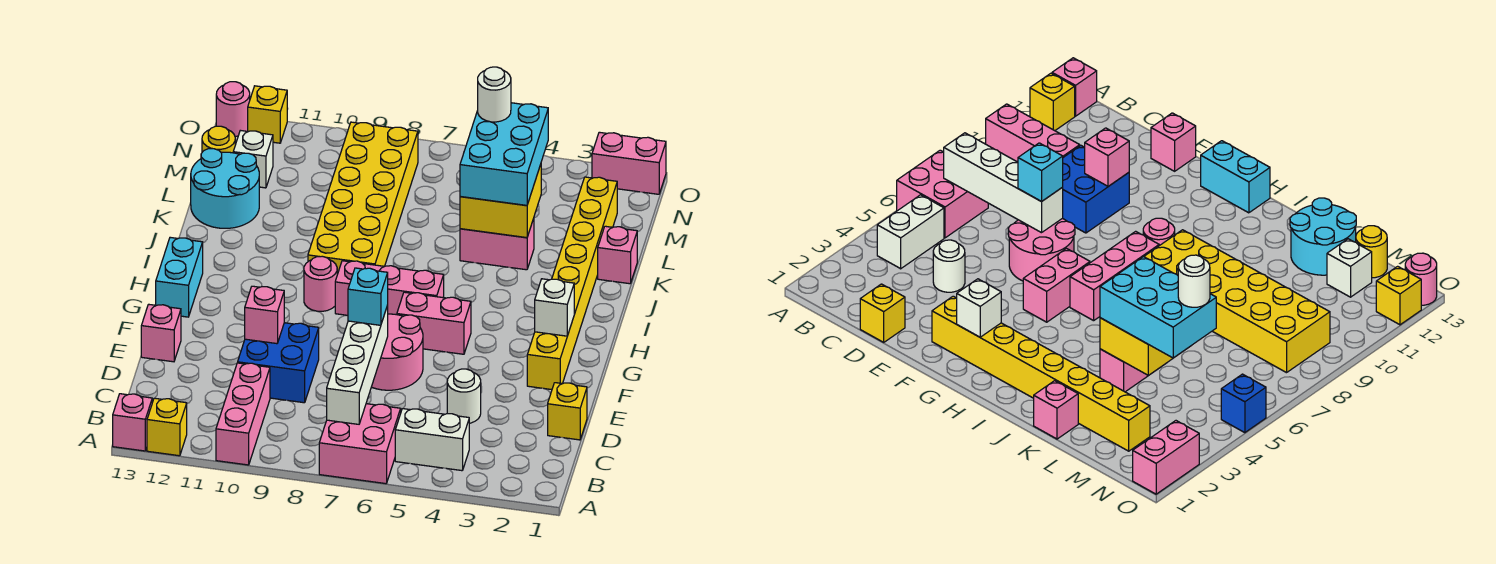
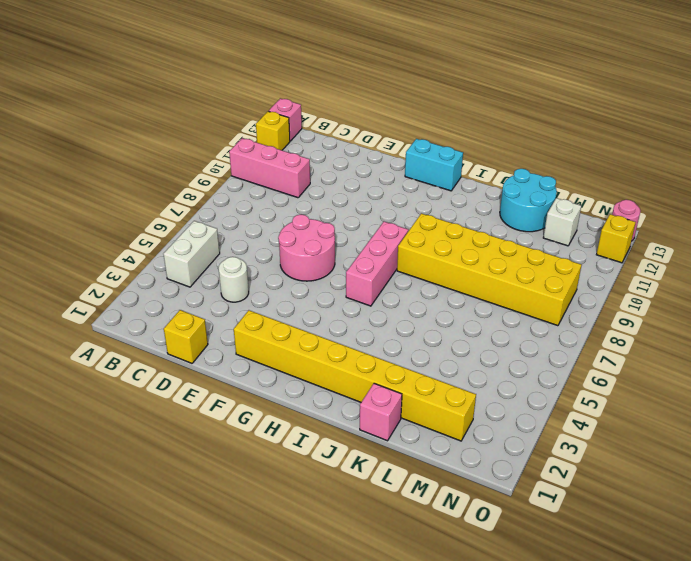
none -> pink 2x2 brick [319,404,401,484]
none -> blue 2x2 brick [238,323,319,403]
none -> pink 1x1 brick [141,304,181,362]
none -> pink 1x2 brick [397,292,471,354]

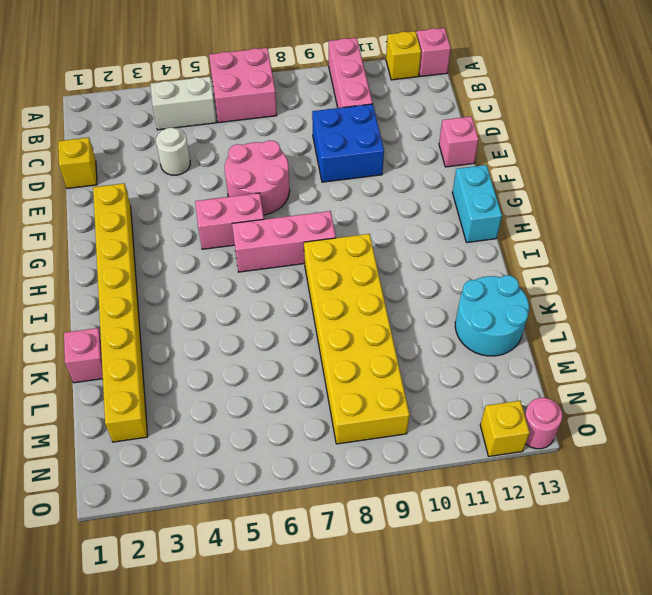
none -> pink 1x1 round brick [304,256,337,311]
none -> pink 1x2 brick [460,218,534,270]
none -> white 1x1 brick [233,130,273,188]
none -> yellow 1x1 round brick [202,126,235,153]

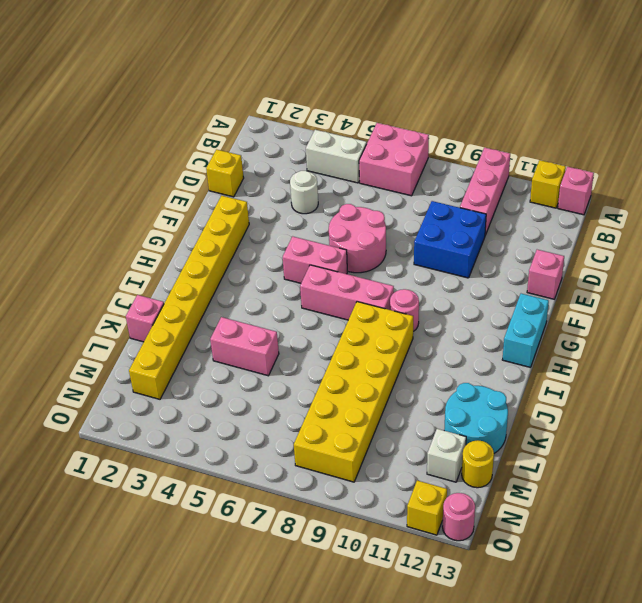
none -> pink 1x2 brick [592,132,666,194]
none -> blue 1x1 brick [1221,374,1266,433]
none -> white 1x4 brick [327,305,388,424]
none -> pink 1x1 brick [245,286,284,344]

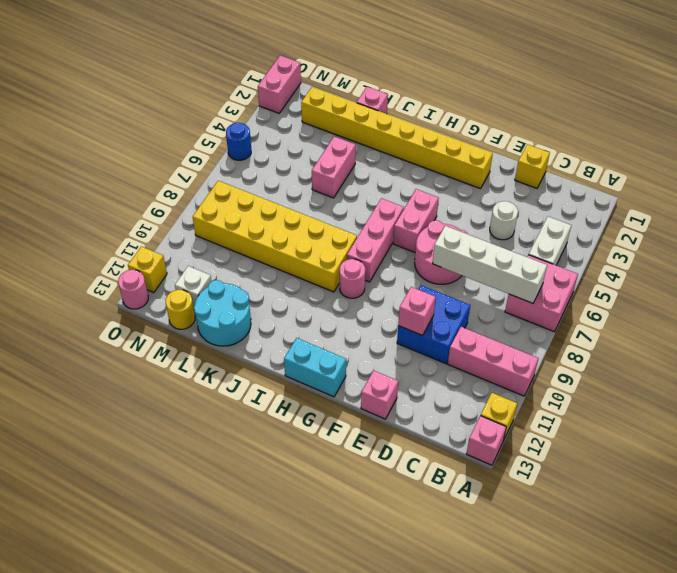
blue 1x1 round brick [226,123,251,160] -> blue 1x1 brick [1221,374,1266,433]
none -> white 1x1 brick [535,279,574,336]
none -> yellow 2x2 brick [460,164,541,238]
none -> cyan 1x1 brick [348,268,388,325]
none -> cyan 2x3 brick [460,103,548,205]

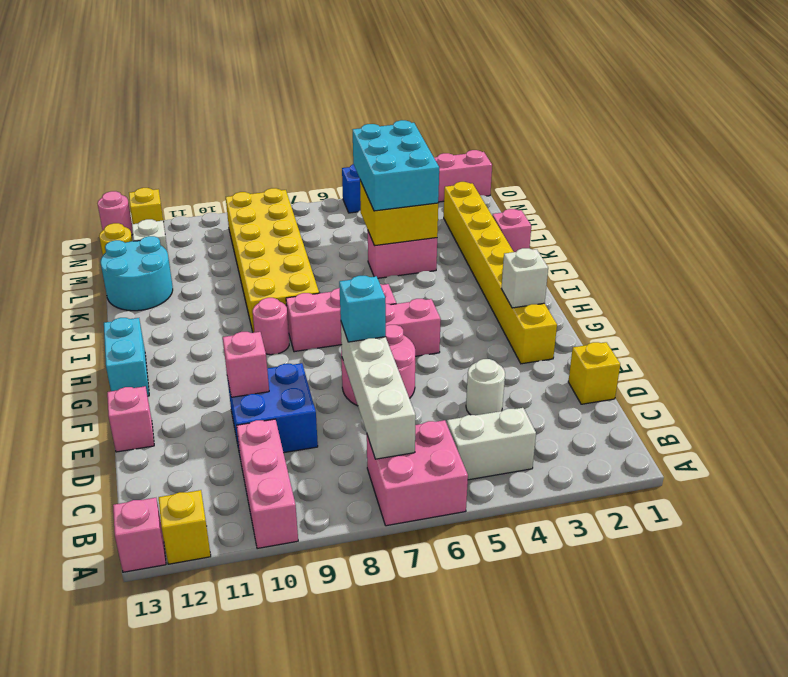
none -> white 1x1 round brick [478,67,511,122]

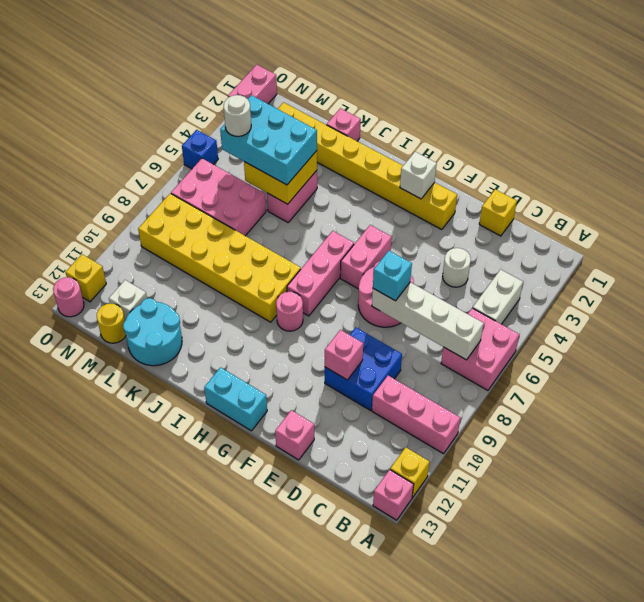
pink 2x3 brick [171,158,266,236] -> none

